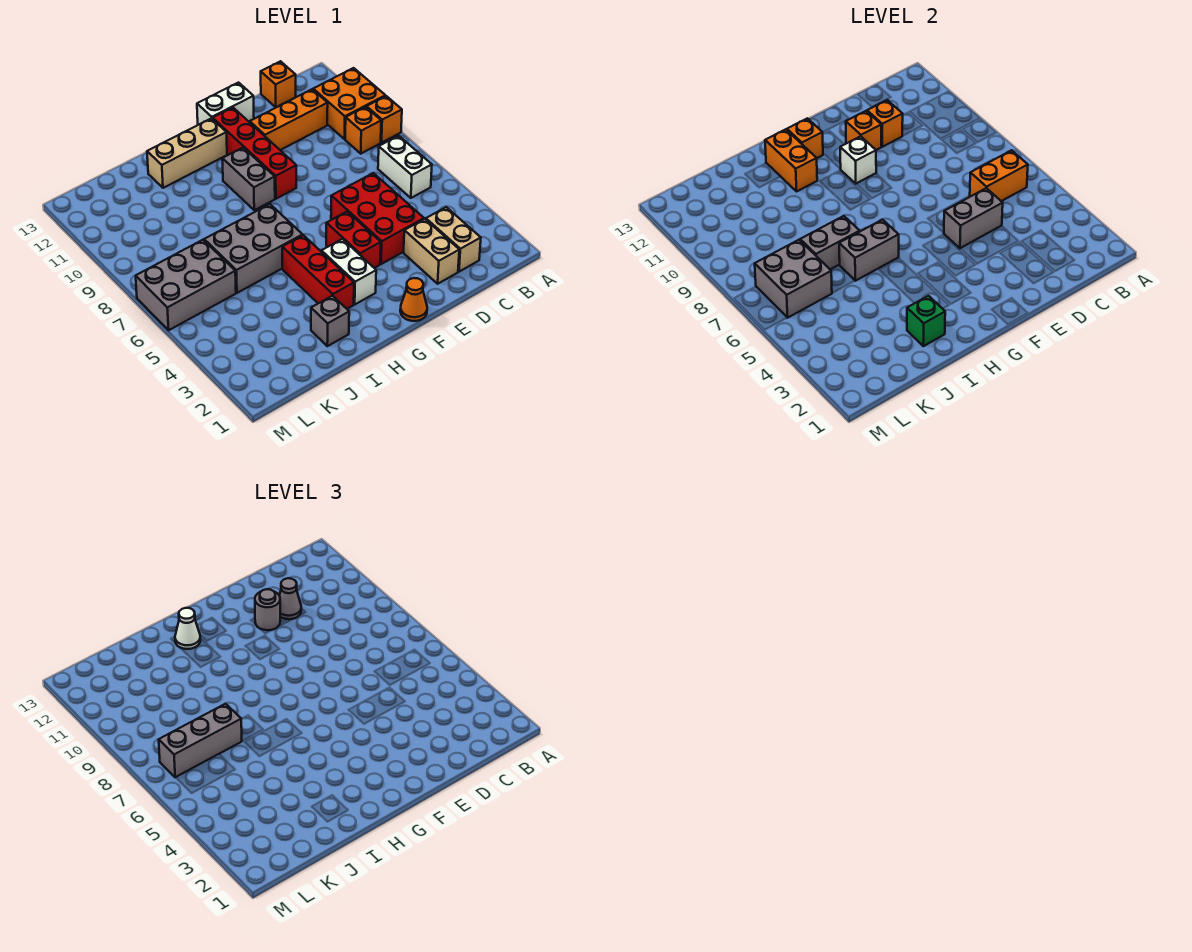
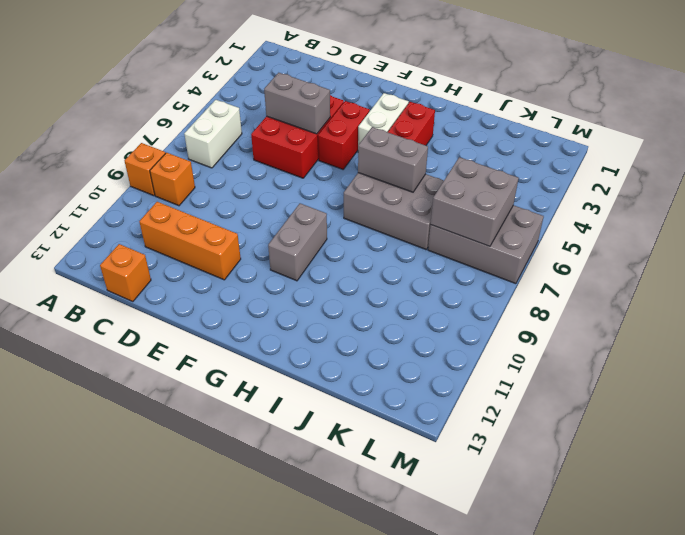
none -> orange 2x2 brick [313,68,385,139]
none -> tan 1x2 brick [426,207,481,272]
none -> tan 1x2 brick [404,219,459,284]
none -> white 1x2 brick [197,83,254,125]

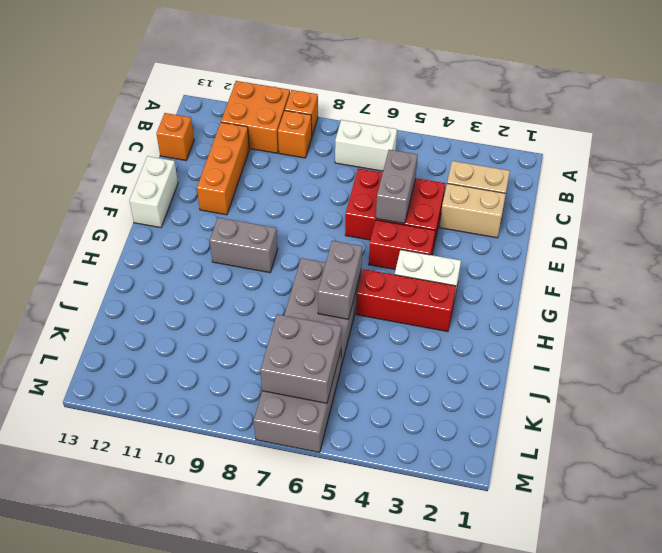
none -> orange 1x1 cone [400,278,427,321]
none -> red 1x4 brick [213,108,296,199]
none -> tan 1x3 brick [147,118,227,188]
none -> grey 1x1 brick [311,296,349,346]

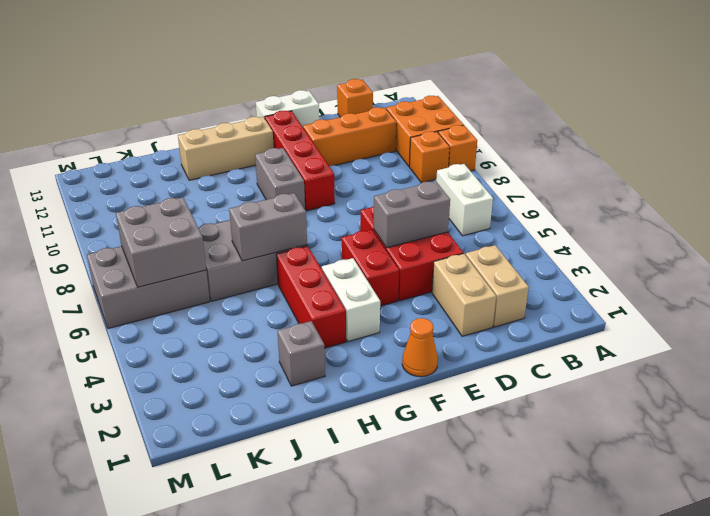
none -> orange 1x2 brick [970,150,1028,201]
none -> orange 1x1 brick [867,100,903,147]
none -> orange 1x1 brick [846,111,881,150]
none -> white 1x1 brick [840,136,876,184]

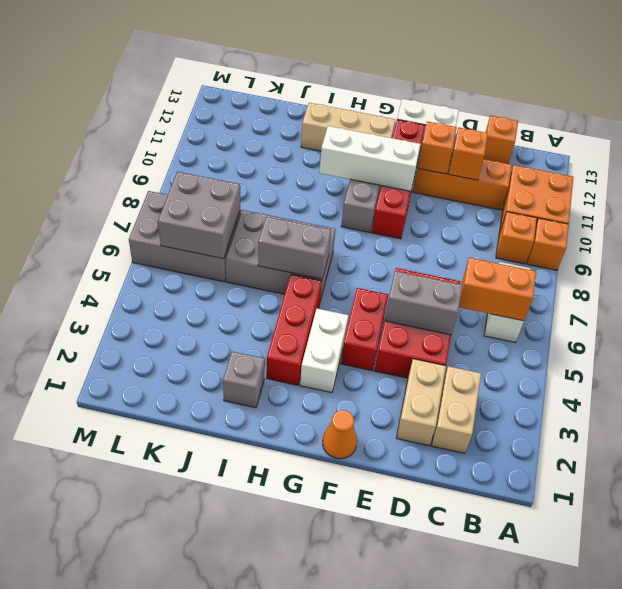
white 1x3 brick [319,126,420,191] -> white 1x1 brick [840,136,876,184]
none -> orange 1x1 brick [787,118,823,158]
none -> orange 1x2 brick [765,129,817,191]
none -> green 1x1 brick [907,296,945,346]
none -> grey 1x2 brick [800,216,860,269]

